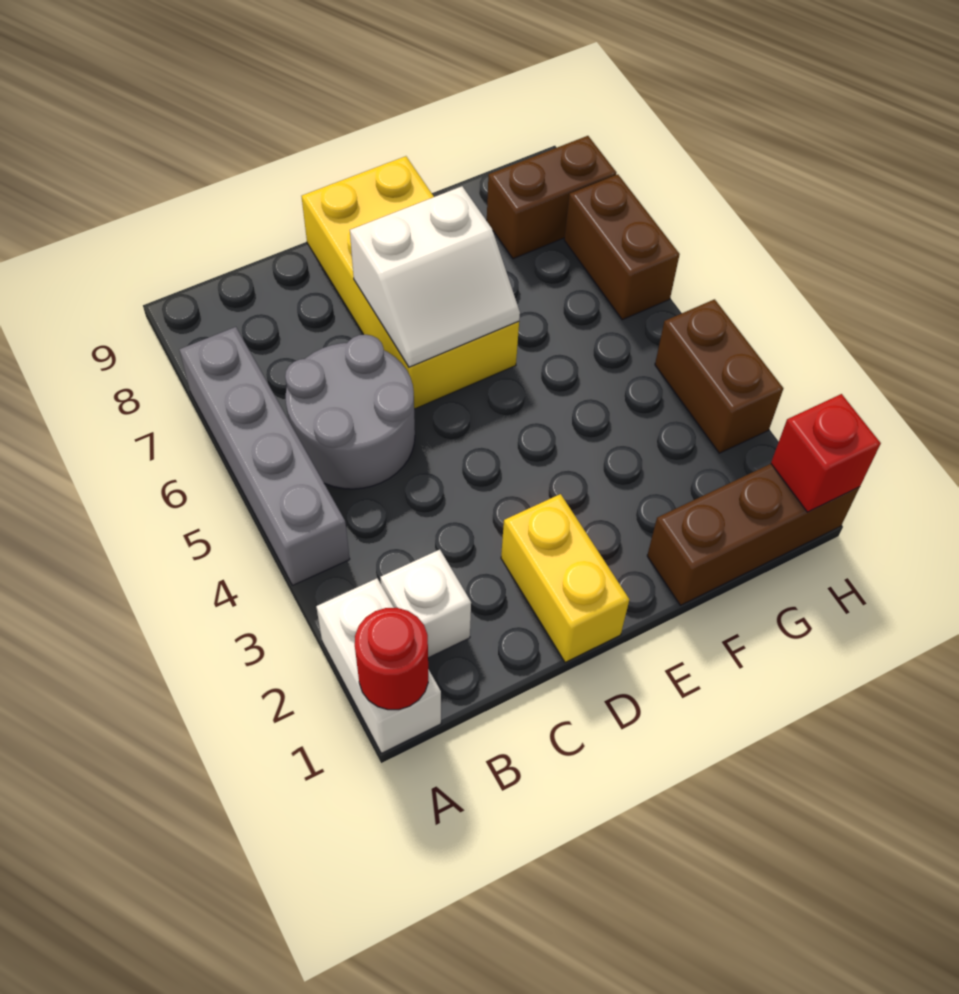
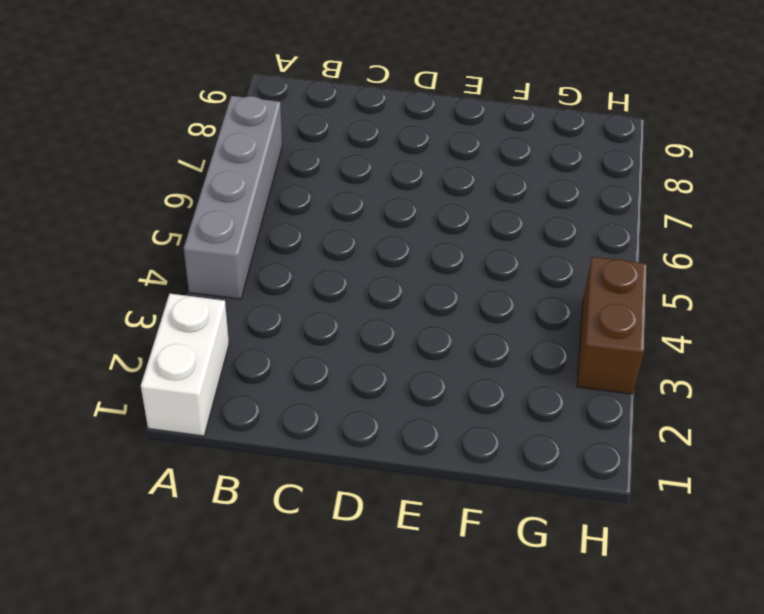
none -> white 1x1 brick [380,550,471,658]
none -> grey 2x2 round brick [285,335,415,489]
none -> yellow 1x2 brick [501,494,629,663]

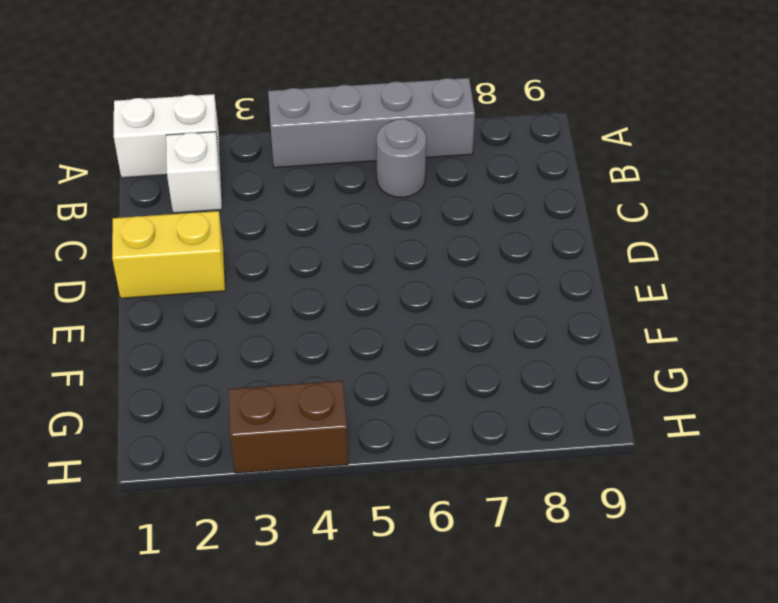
grey 1x1 round brick [377,119,426,198] -> grey 2x2 round brick [285,335,415,489]
none -> yellow 2x4 brick [301,156,519,409]
none -> brown 1x3 brick [647,464,860,605]
none -> brown 1x2 brick [487,136,616,259]

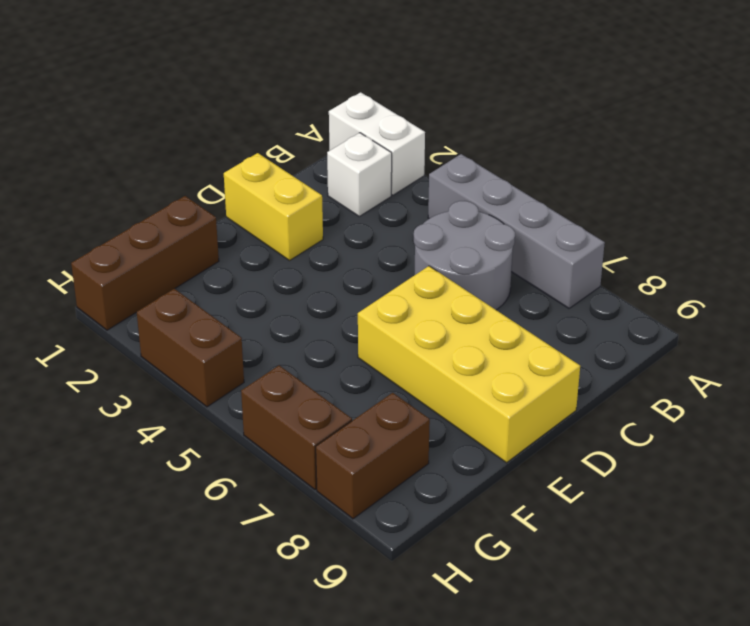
none -> red 1x1 round brick [355,608,428,710]
none -> white 2x2 slope [350,186,520,367]
none -> red 1x1 brick [771,394,881,512]

